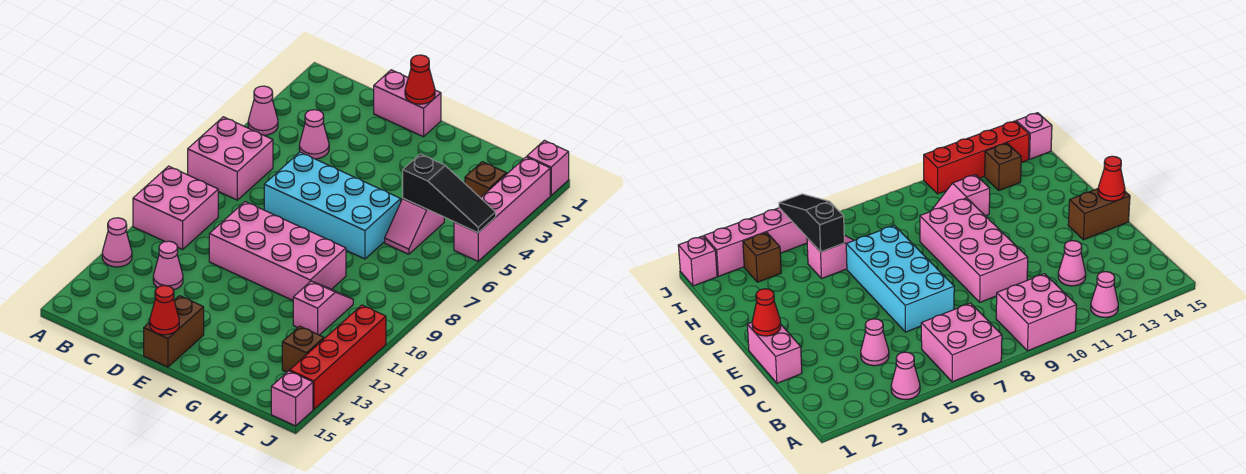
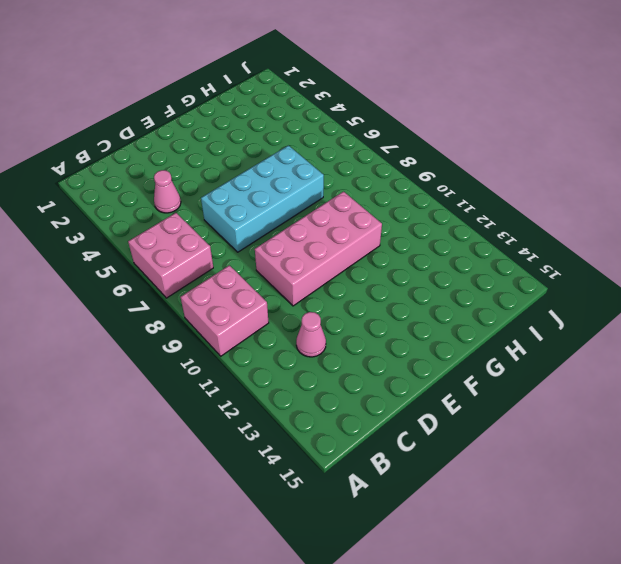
none -> pink 1x1 cone [248,86,278,135]
none -> pink 1x1 cone [102,218,132,267]
none -> pink 1x2 brick [374,70,441,137]

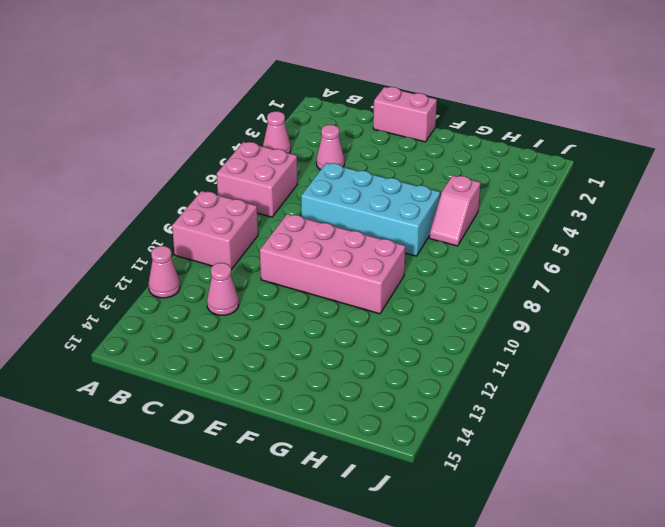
none -> brown 1x2 brick [144,296,204,367]
none -> pink 1x2 slope [293,281,353,335]
none -> brown 1x1 brick [465,162,507,198]

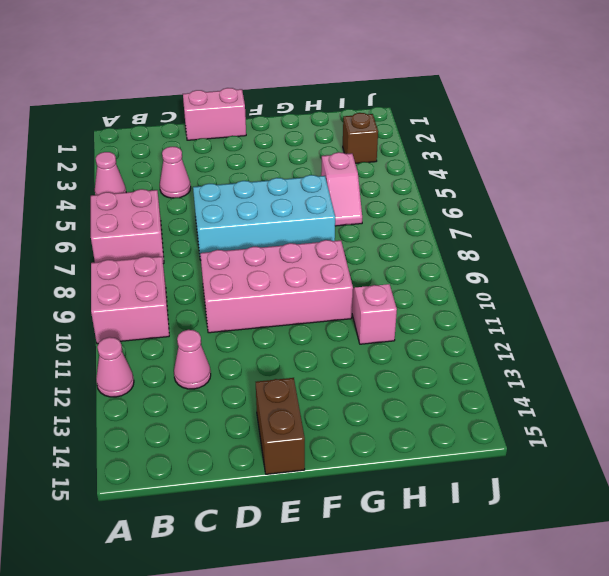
none -> brown 1x1 brick [282,326,324,372]
none -> pink 1x1 brick [527,140,569,195]
none -> pink 1x4 brick [454,157,550,261]

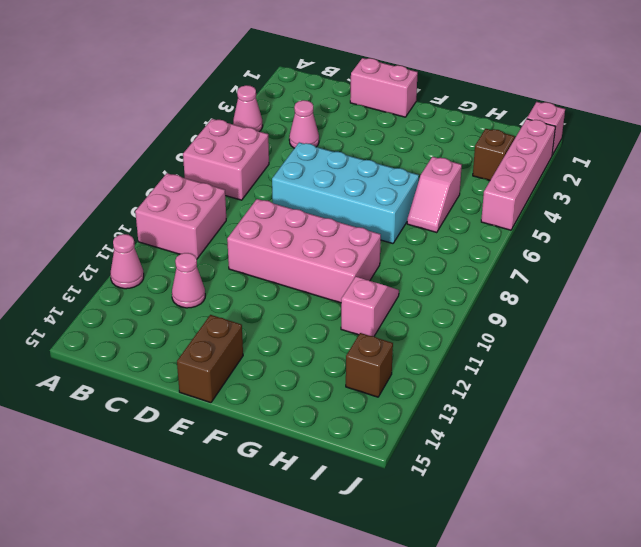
none -> red 1x4 brick [290,305,386,410]
none -> pink 1x1 brick [271,371,313,426]
none -> red 1x1 cone [405,55,435,104]

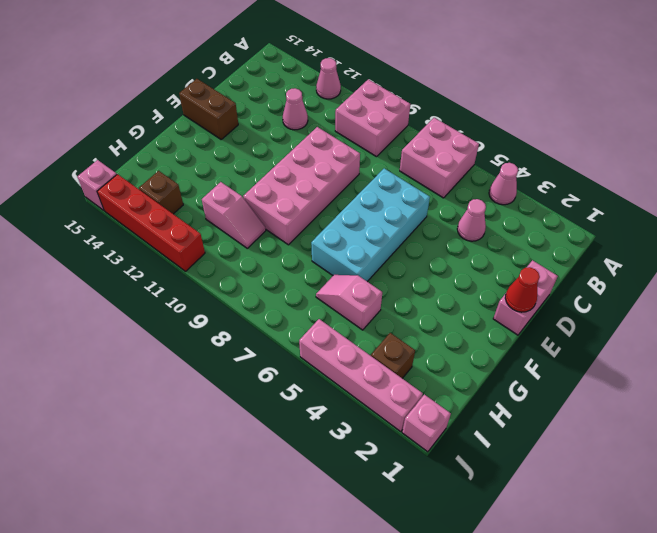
none -> red 1x1 cone [150,285,179,335]
none -> black 1x3 slope [403,154,496,233]

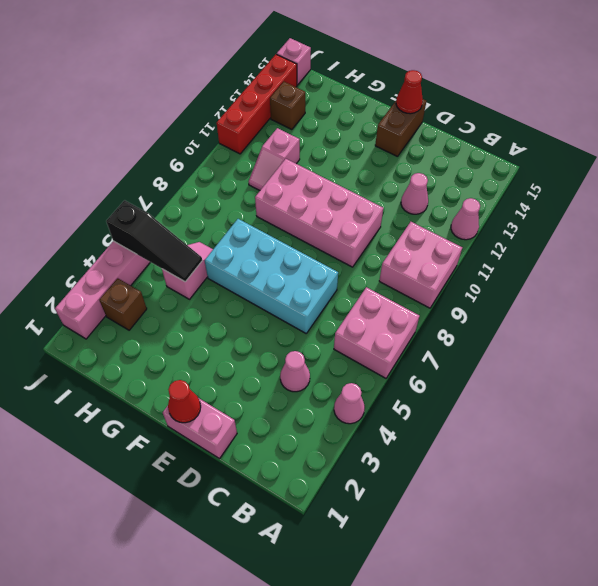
black 1x3 slope [106,200,202,282] -> black 1x3 slope turned to [403,154,496,233]
none -> pink 1x1 brick [527,140,569,195]

